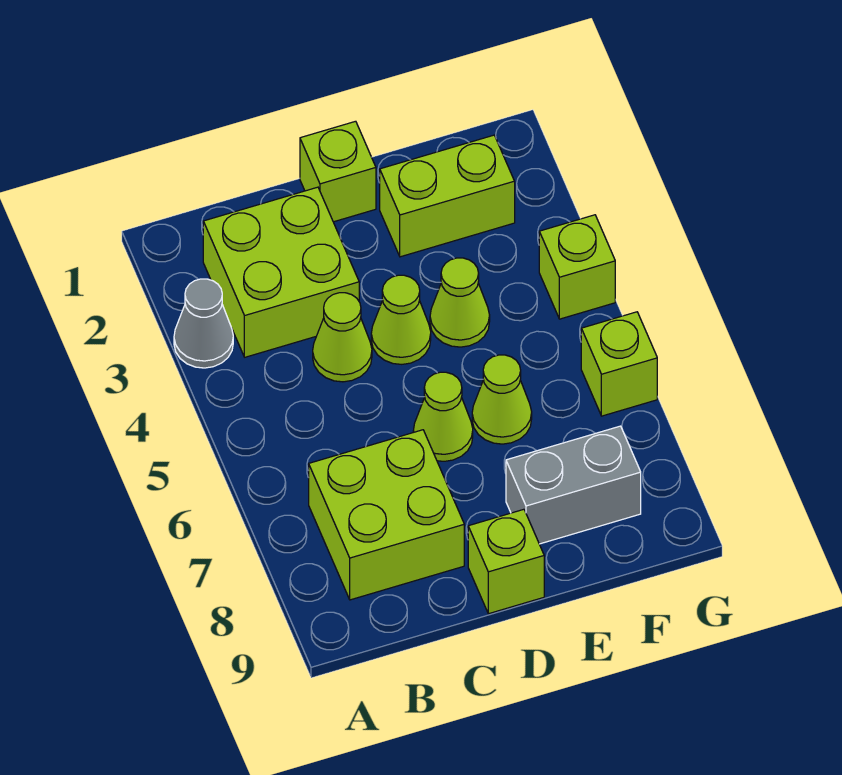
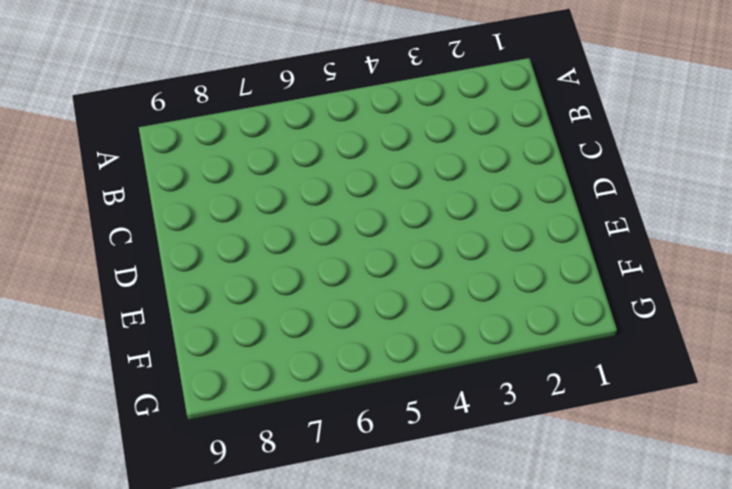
none -> grey 1x1 cone [174,279,233,368]
none -> lime 2x2 brick [203,187,359,357]
none -> lime 2x2 brick [309,430,464,600]

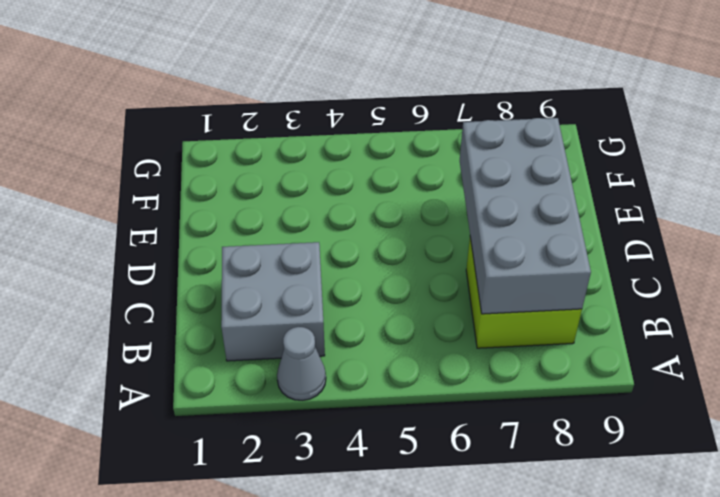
grey 2x2 brick [221,242,325,361] -> lime 2x2 brick [203,187,359,357]
grey 2x4 brick [460,118,591,314] -> none
none -> lime 1x1 cone [313,293,372,382]
none -> lime 1x1 brick [300,121,376,222]
none -> lime 1x1 cone [371,275,431,364]

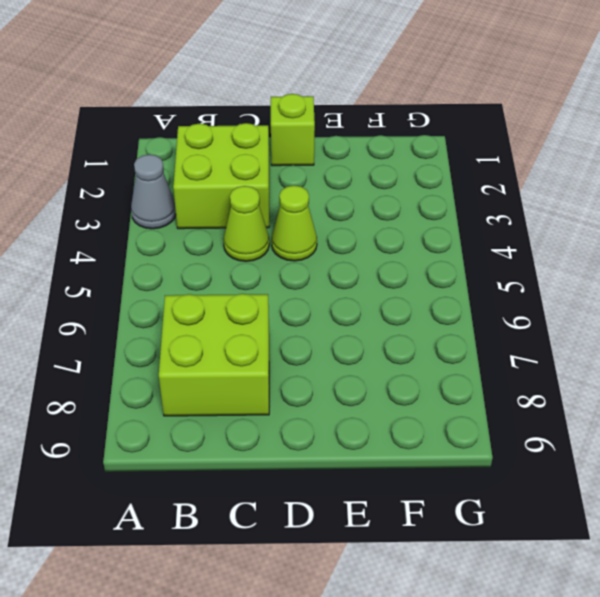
none -> lime 1x1 cone [413,372,473,461]
none -> lime 1x1 brick [468,509,544,614]
none -> lime 1x2 brick [380,135,515,257]

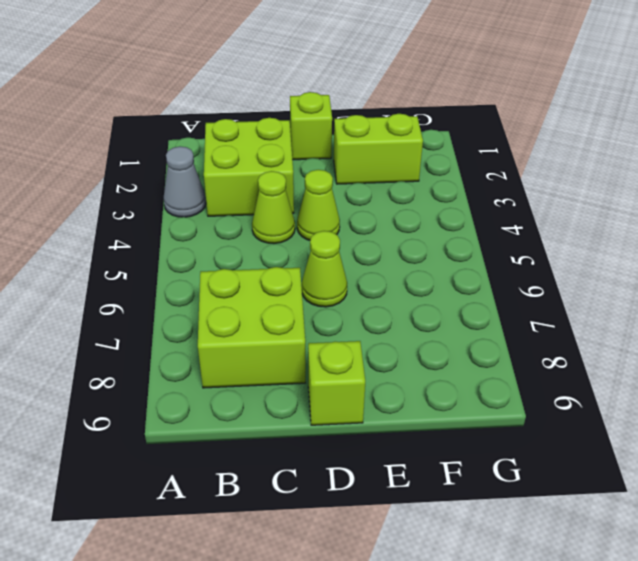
none -> lime 1x1 cone [430,258,490,347]
none -> lime 1x1 cone [472,355,532,444]
none -> grey 1x2 brick [506,426,641,544]

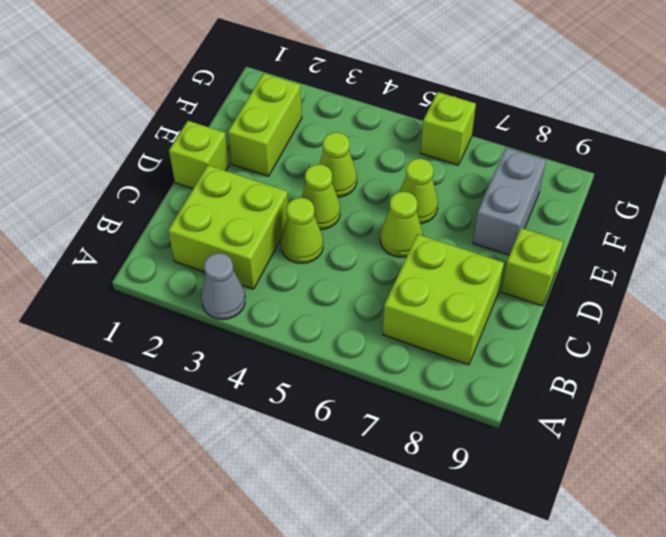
none -> lime 1x1 brick [539,215,615,319]

